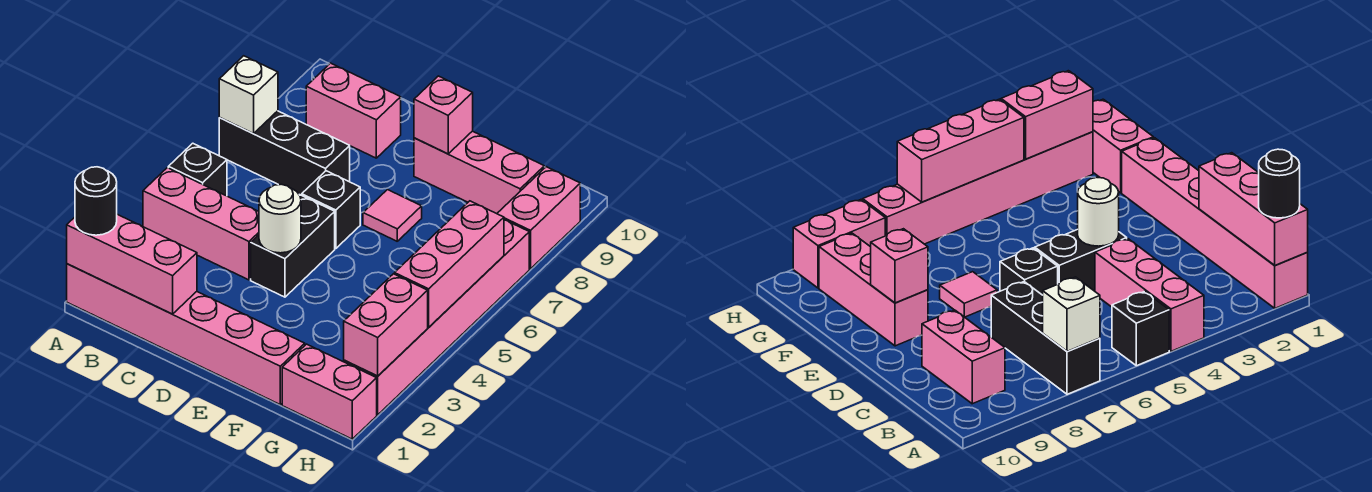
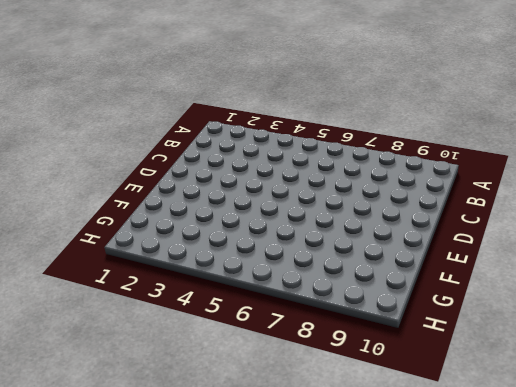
none -> pink 1x6 brick [67,264,305,405]
none -> pink 1x3 brick [143,168,259,280]
none -> black 1x1 brick [168,143,227,196]

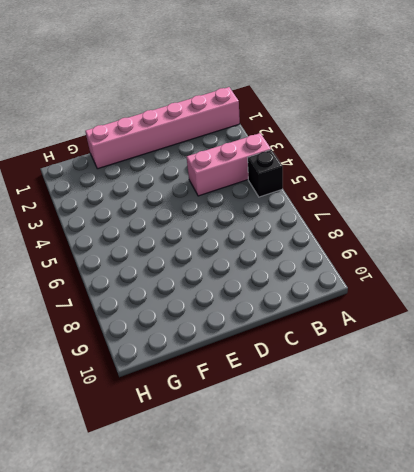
none -> black 1x3 brick [219,111,350,195]
none -> pink 1x2 brick [306,63,401,158]
none -> black 1x2 brick [251,195,335,297]

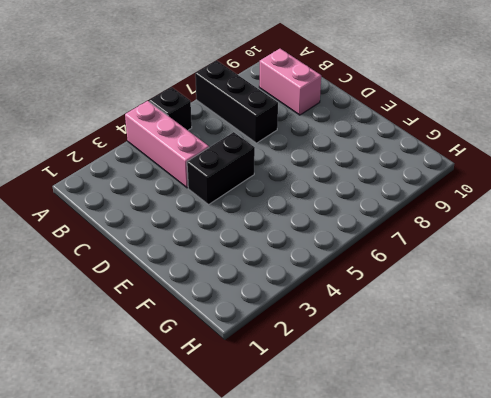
none -> pink 1x6 brick [67,264,305,405]
none -> black 1x1 brick [302,171,360,248]
none -> pink 1x1 tile [363,190,422,241]

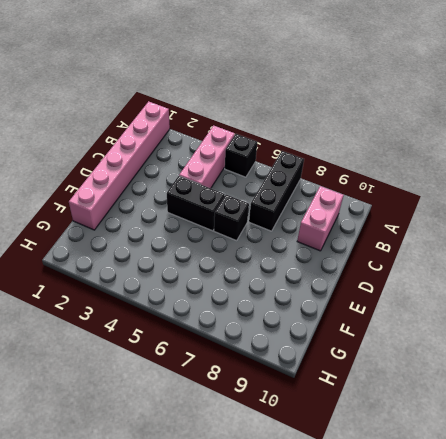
none -> pink 1x1 tile [363,190,422,241]
none -> pink 1x3 brick [414,131,544,214]
none -> pink 1x2 brick [282,344,377,439]

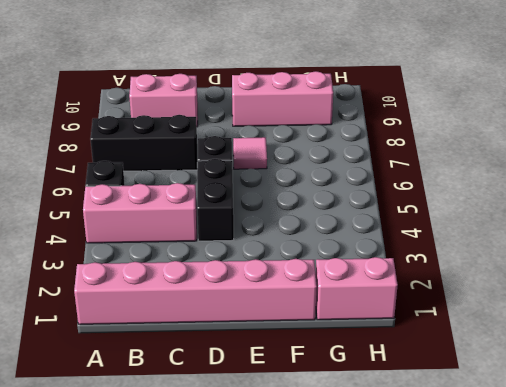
none -> pink 1x6 brick [344,220,529,415]
none -> pink 1x2 brick [497,167,580,269]
none -> pink 1x3 brick [67,214,197,314]

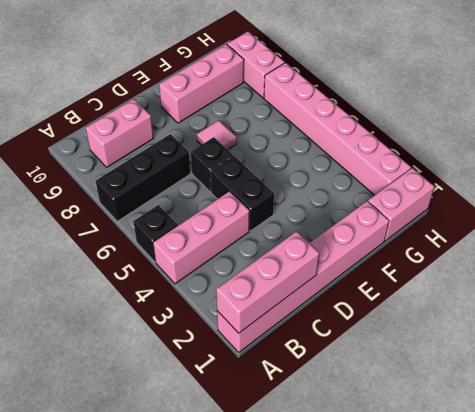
none -> white 1x1 brick [219,56,278,133]
none -> white 1x1 round brick [259,184,301,253]
none -> pink 1x1 brick [414,76,473,154]

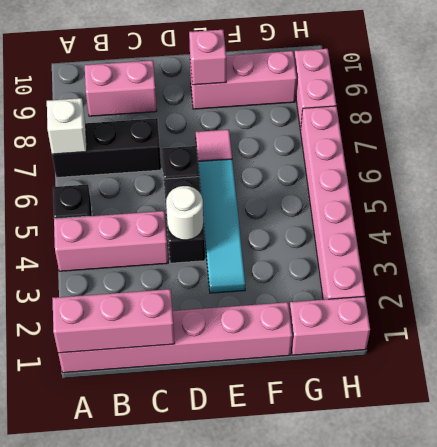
cyan 1x4 tile [198,159,245,293] -> none
none -> pink 1x2 brick [344,274,428,376]
none -> pink 1x3 brick [395,201,504,327]
none -> black 1x1 round brick [75,167,117,235]

